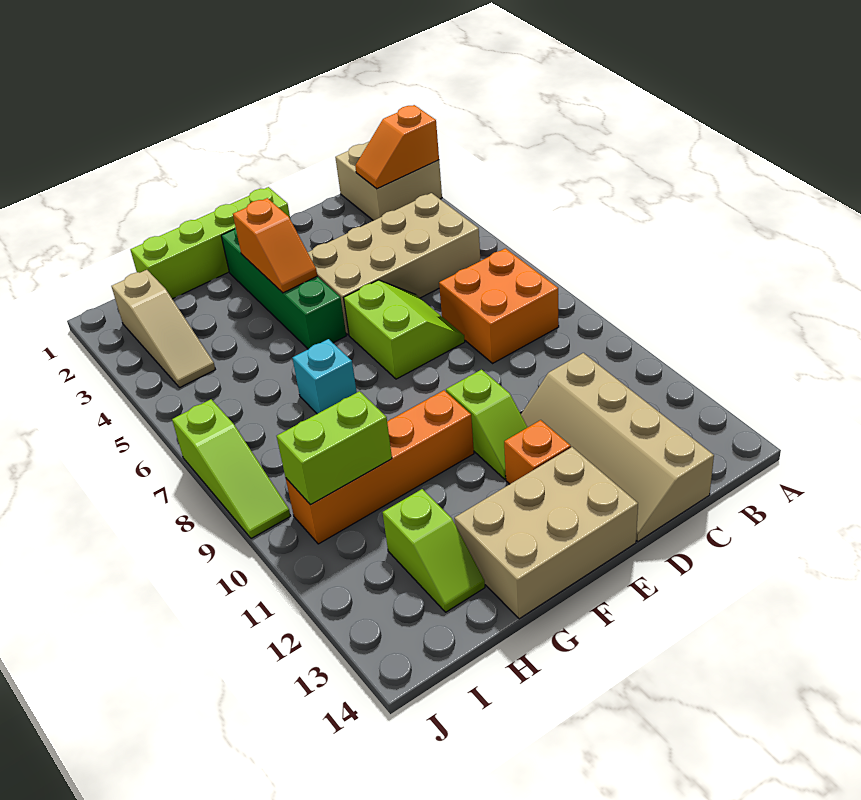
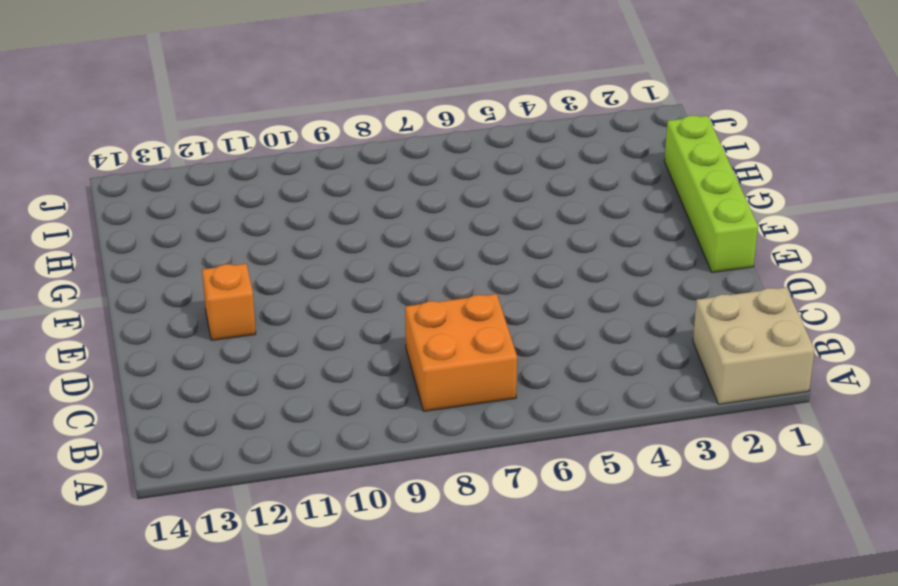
none -> tan 2x4 brick [308,193,481,335]
none -> tan 2x4 slope [521,353,714,542]
none -> lime 2x2 slope [344,280,465,379]

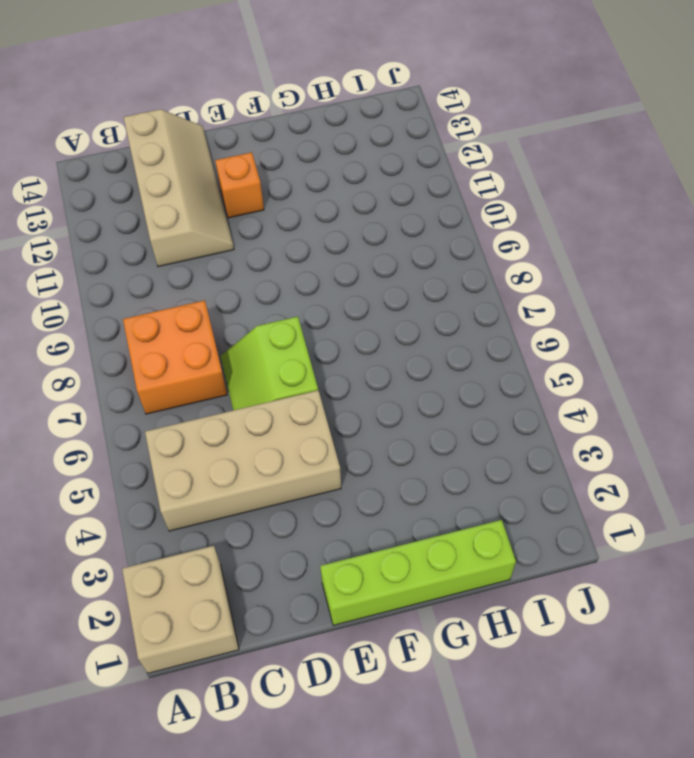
none -> lime 1x2 slope [446,370,528,479]
none -> tan 2x3 brick [454,447,638,619]
none -> green 1x4 brick [221,227,346,349]

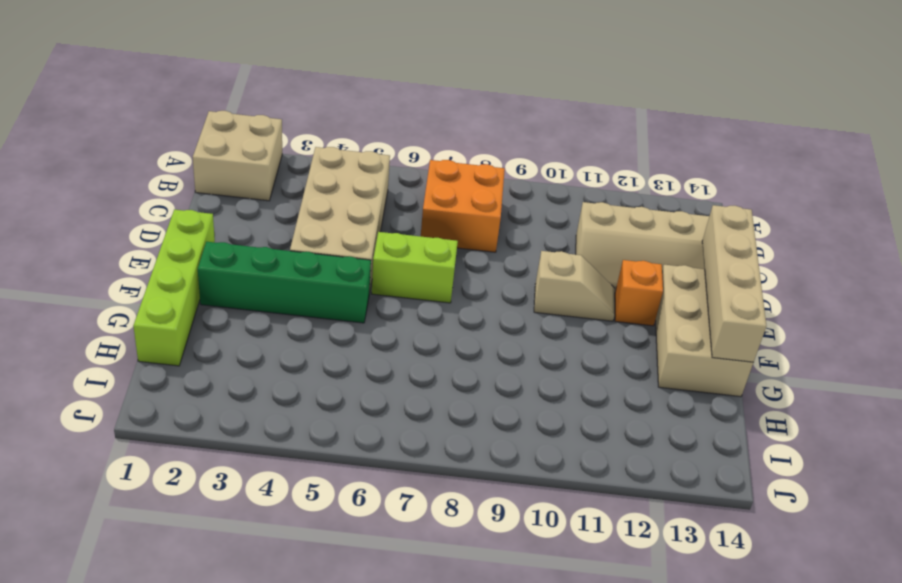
tan 1x4 brick [702,205,766,362] -> none
tan 1x2 slope [534,251,615,321] -> lime 1x2 slope [446,370,528,479]
none -> orange 1x4 brick [286,390,474,544]
none -> cyan 1x1 brick [293,339,357,414]
none -> lime 1x2 slope [382,489,485,612]

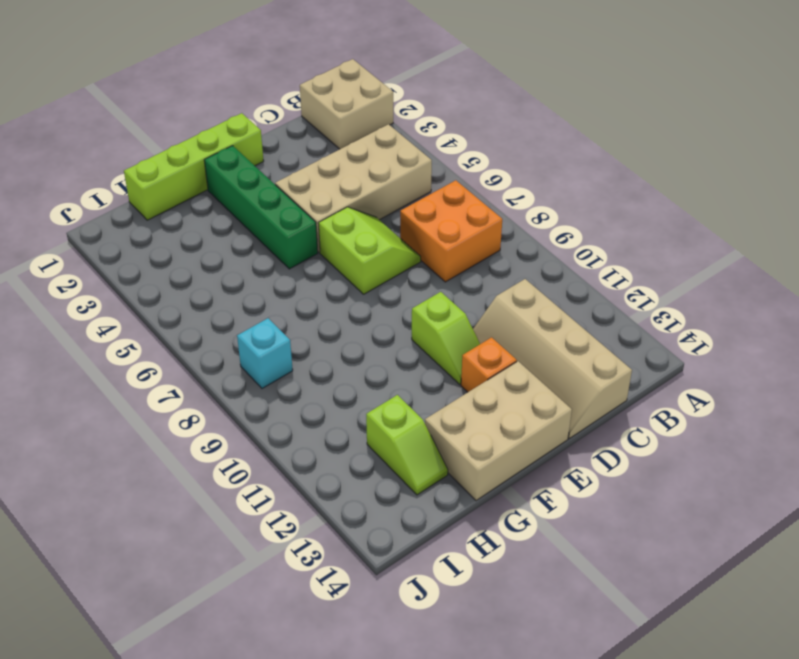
cyan 1x1 brick [237,318,293,388] -> cyan 1x1 brick moved to [293,339,357,414]
none -> orange 1x4 brick [286,390,474,544]
none -> tan 1x3 slope [112,270,215,388]
none -> lime 1x3 slope [172,399,290,539]

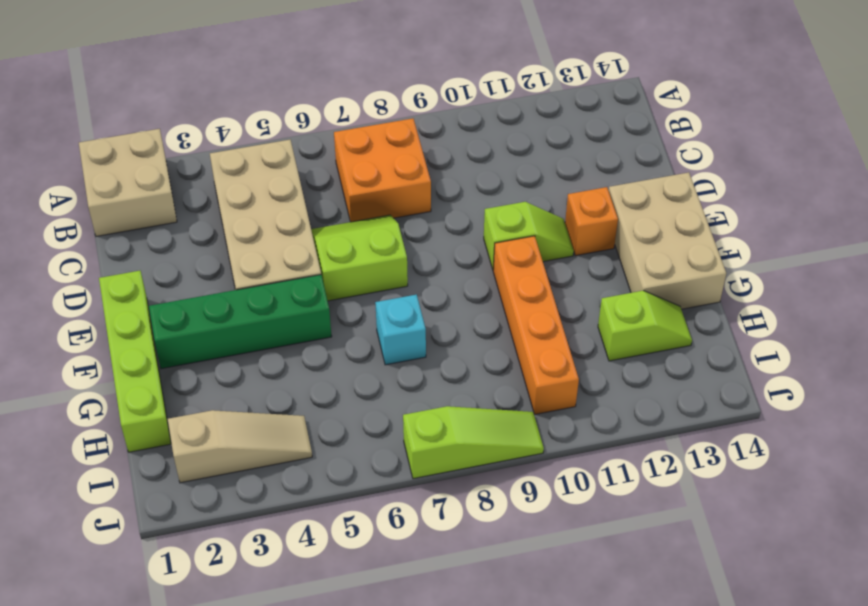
none -> tan 2x4 slope [521,353,714,542]
none -> orange 1x2 slope [355,105,439,189]
none -> orange 1x2 slope [233,198,317,293]

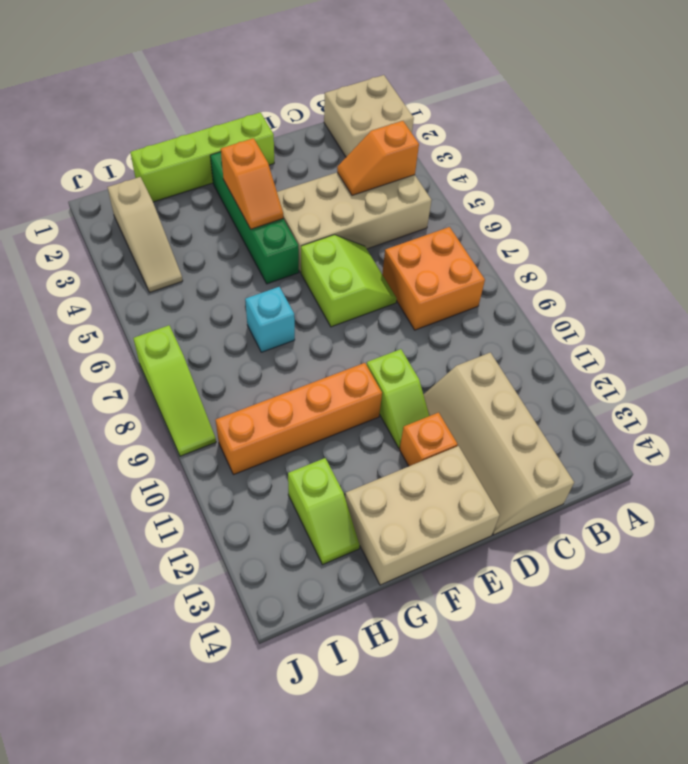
orange 1x2 slope [337,121,419,195] -> orange 1x2 slope moved to [355,105,439,189]
none -> lime 1x2 brick [277,391,392,505]

